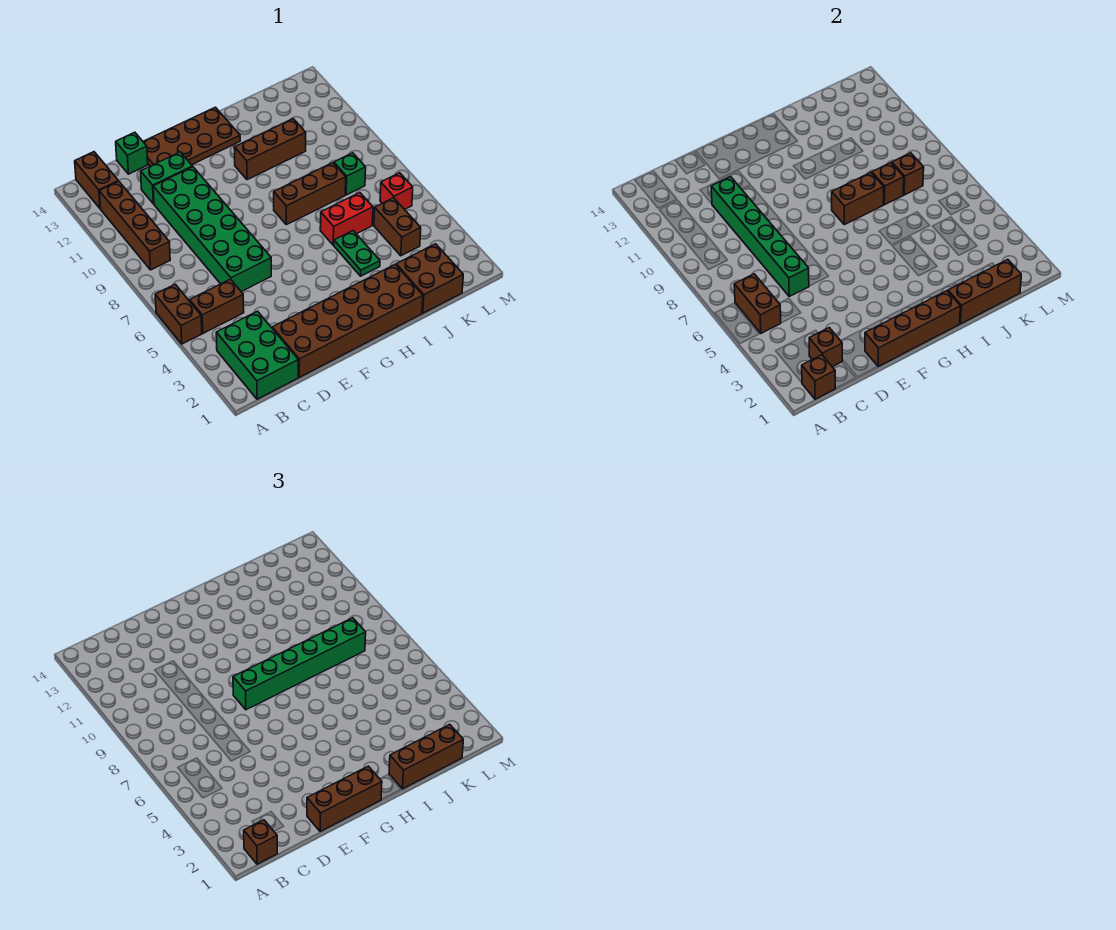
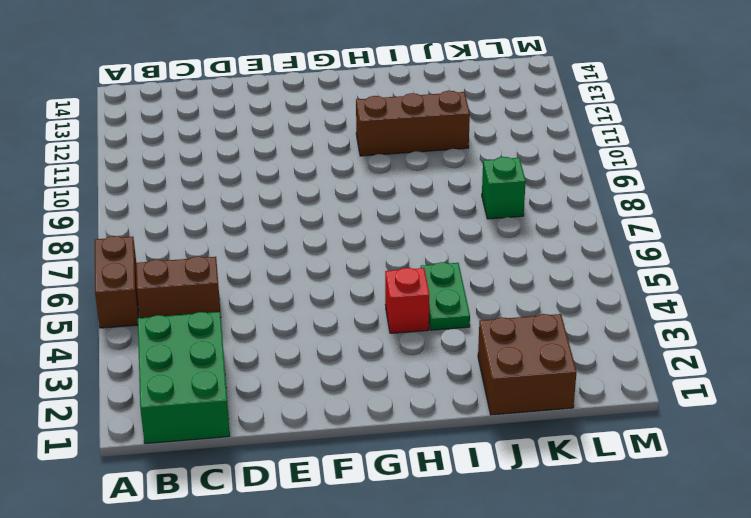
red 1x1 brick [385,268,429,333] -> red 1x1 brick moved to [380,173,413,210]
none -> brown 1x4 brick [99,181,170,270]
none -> brown 1x2 brick [75,152,118,209]
none -> brown 2x6 brick [272,265,423,377]
none -> green 2x6 brick [153,167,271,292]

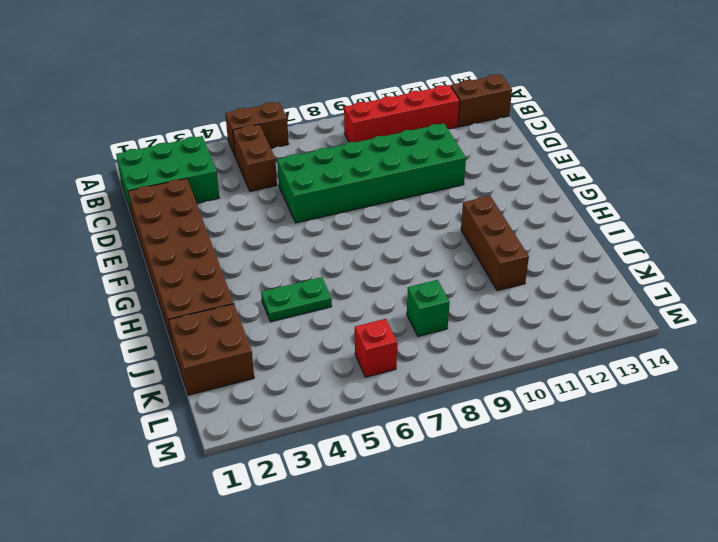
red 1x4 brick [344,85,460,142] -> brown 1x4 brick [99,181,170,270]
none -> green 1x2 brick [141,152,193,204]
none -> green 1x1 brick [116,132,148,174]
none -> brown 2x4 plate [143,107,240,166]
none -> brown 1x3 brick [274,163,346,225]

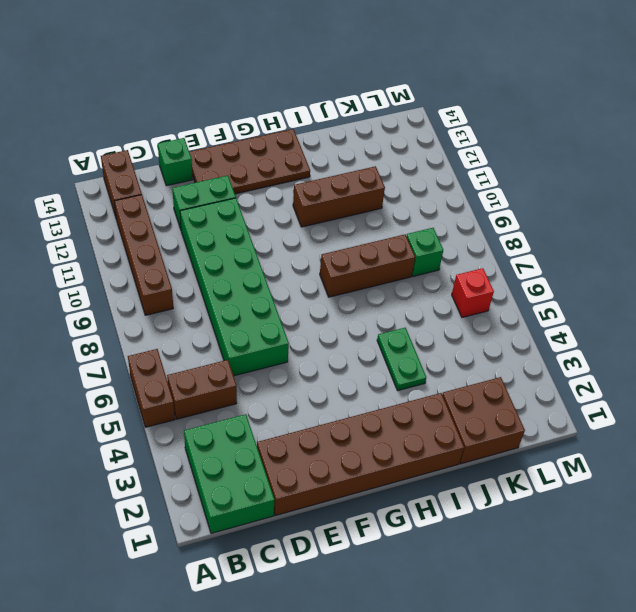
none -> red 1x2 brick [320,193,373,245]
none -> brown 1x2 brick [374,198,421,256]
none -> brown 1x1 brick [802,355,835,399]
none -> brown 1x2 brick [734,274,781,333]

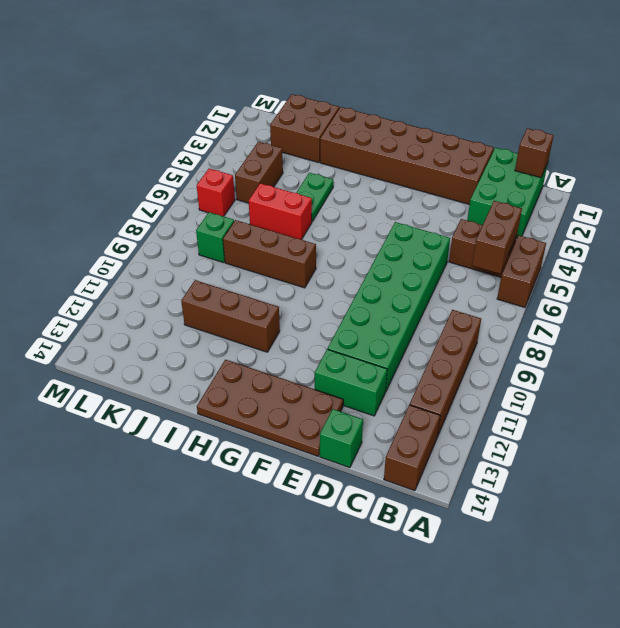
none -> brown 1x1 brick [809,328,842,367]
none -> green 1x6 brick [711,177,809,296]
none -> brown 1x4 brick [865,291,960,367]
none -> brown 1x2 brick [832,172,884,225]

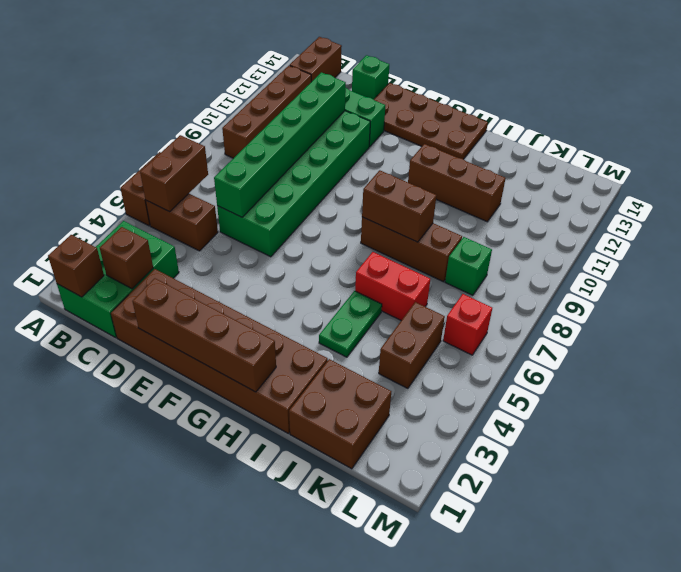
none -> brown 1x3 brick [948,259,1021,324]
none -> brown 1x1 brick [872,163,904,205]
none -> brown 1x1 brick [892,153,924,195]
none -> brown 1x1 brick [244,820,277,864]

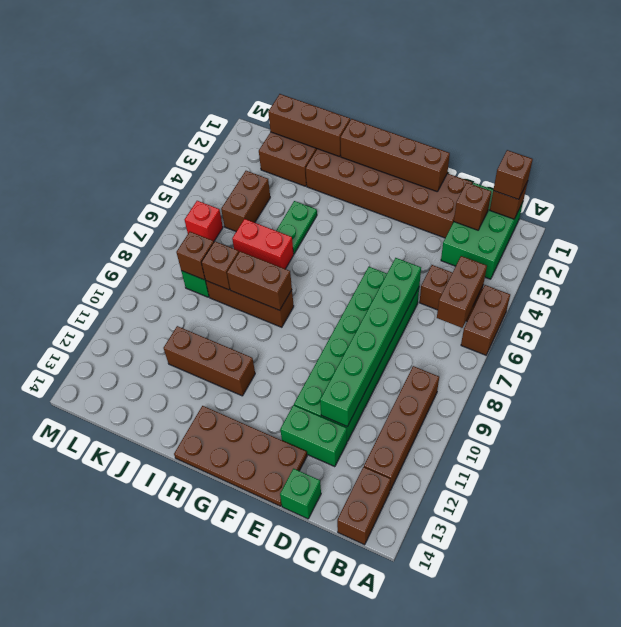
none -> brown 1x3 brick [307,766,382,832]
none -> green 1x6 brick [233,618,366,710]
none -> brown 1x3 brick [389,724,463,789]

